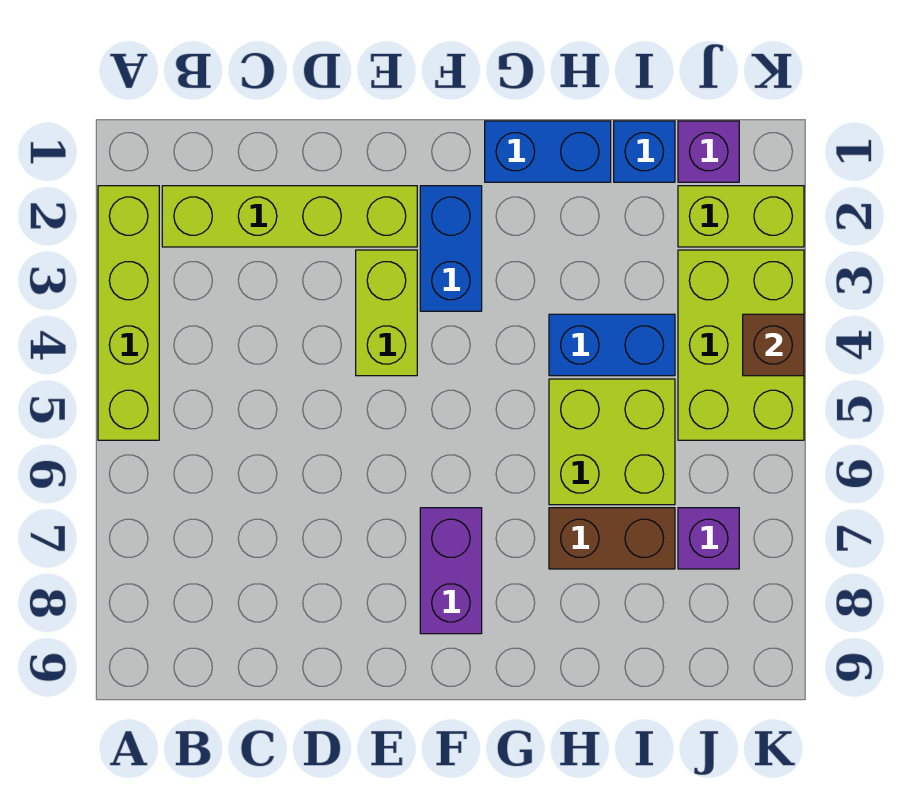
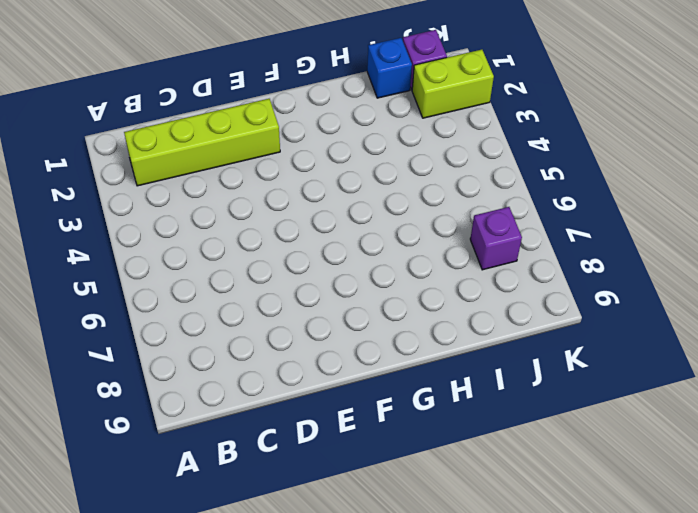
none -> lime 1x4 brick [98,186,159,440]
none -> lime 1x2 brick [356,250,417,376]
none -> blue 1x2 brick [420,186,482,311]

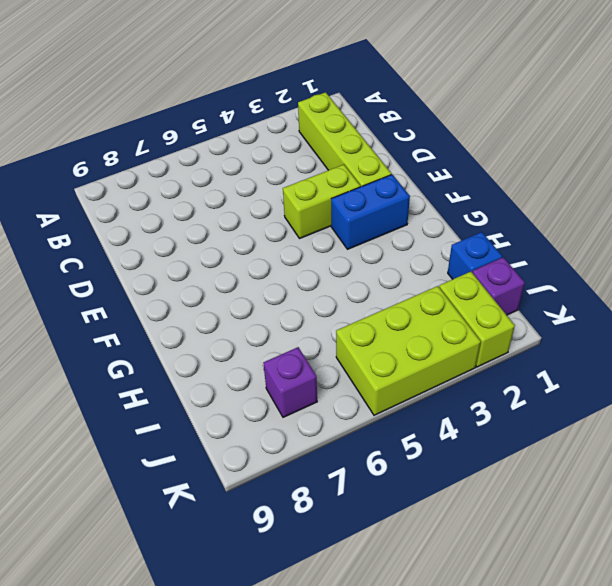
none -> lime 1x4 brick [98,186,159,440]
none -> purple 1x2 brick [420,508,482,634]
none -> blue 1x2 brick [485,121,611,182]

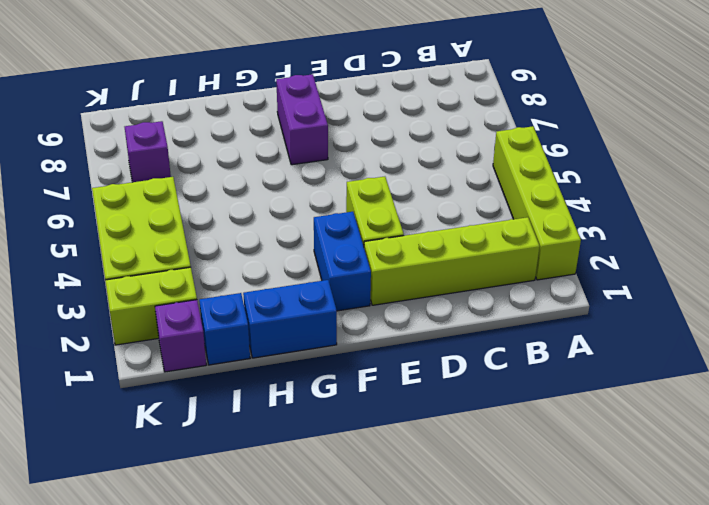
none -> blue 1x2 brick [549,314,675,376]
none -> lime 2x2 brick [549,379,675,505]
none -> brown 1x2 brick [549,508,675,569]

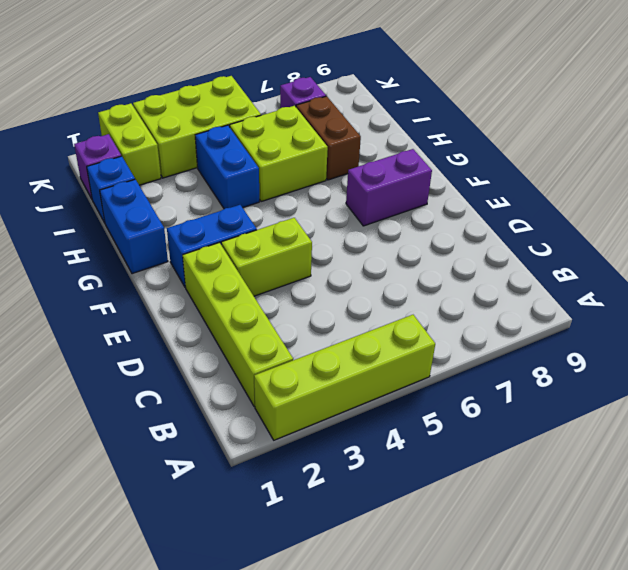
none -> brown 1x1 brick [743,314,804,376]

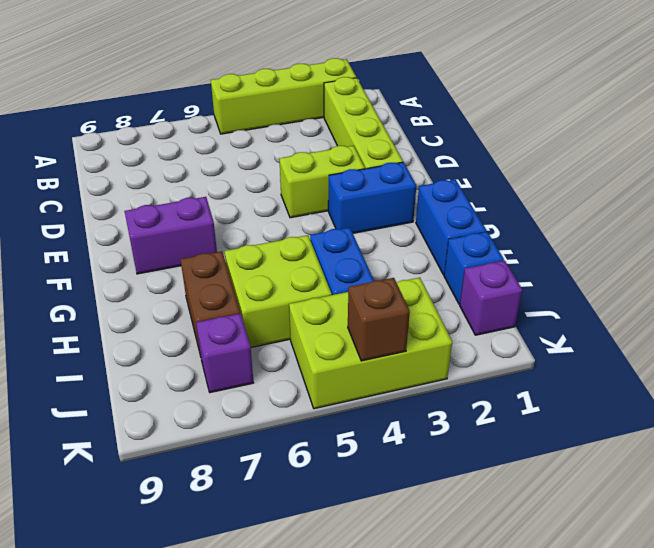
none -> lime 1x2 brick [678,186,804,247]

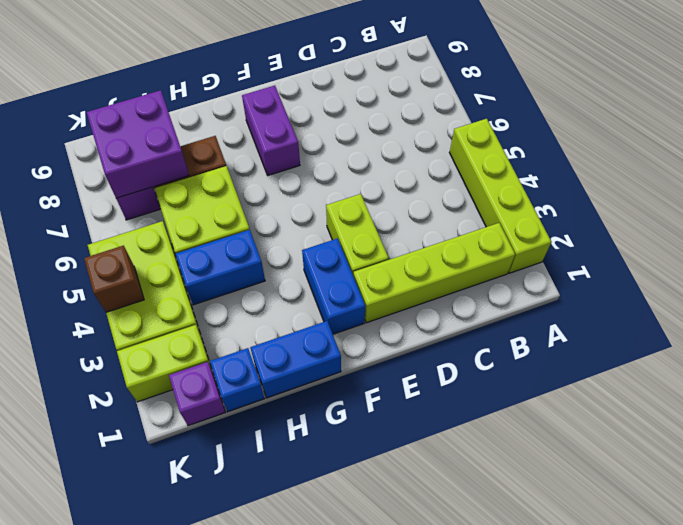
purple 2x2 brick [87,90,189,198] -> none

